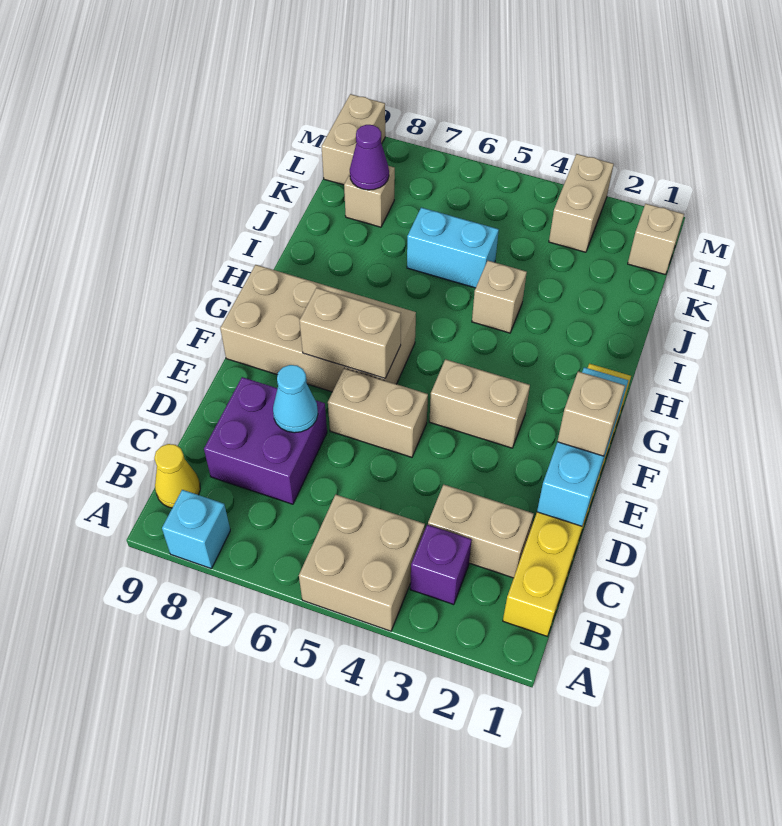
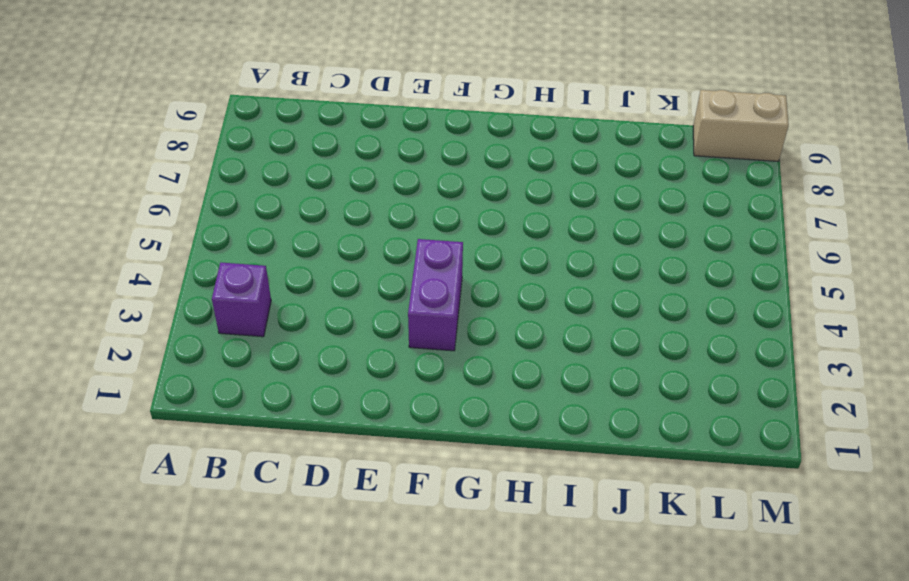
purple 1x2 brick [408,239,463,351] -> tan 1x2 brick [429,359,530,448]
none -> tan 2x2 brick [299,495,425,631]
none -> cyan 1x1 brick [162,490,230,568]
none -> yellow 1x6 brick [503,363,631,636]

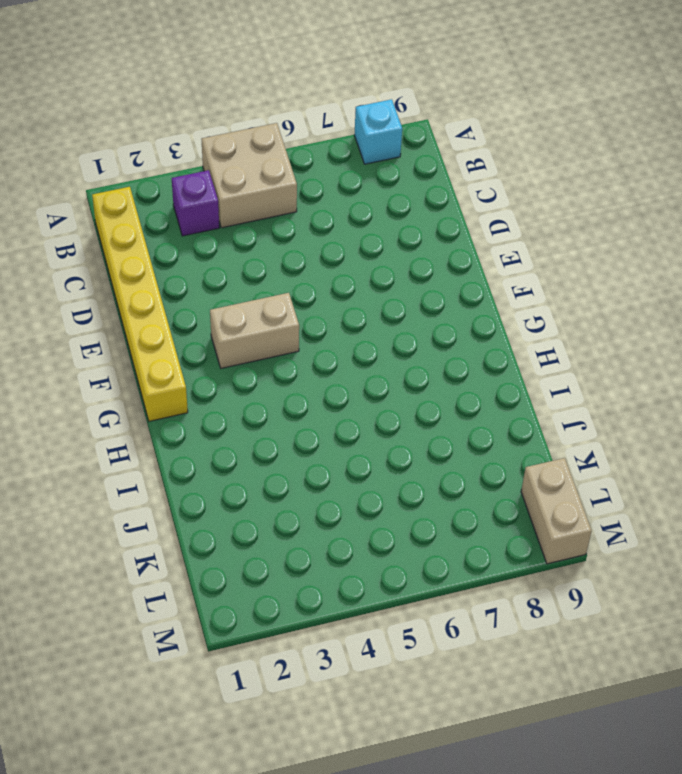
none -> yellow 1x1 cone [154,444,200,508]
none -> tan 1x2 brick [428,484,534,578]
none -> purple 2x2 brick [204,377,327,504]

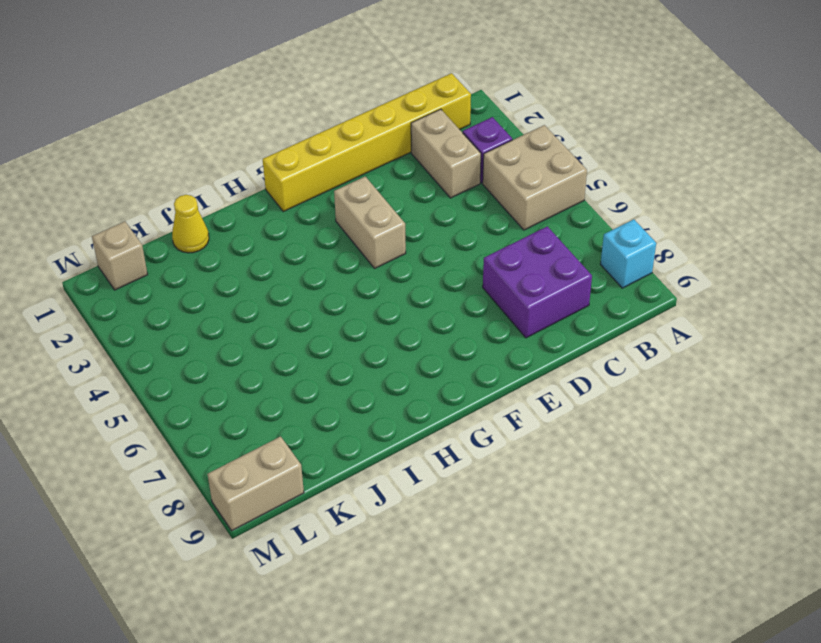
yellow 1x1 cone [172,195,209,253] -> yellow 1x1 cone moved to [154,444,200,508]
none -> tan 1x2 brick [328,368,428,457]
none -> tan 2x4 brick [220,265,416,392]
none -> tan 1x1 brick [472,261,527,333]

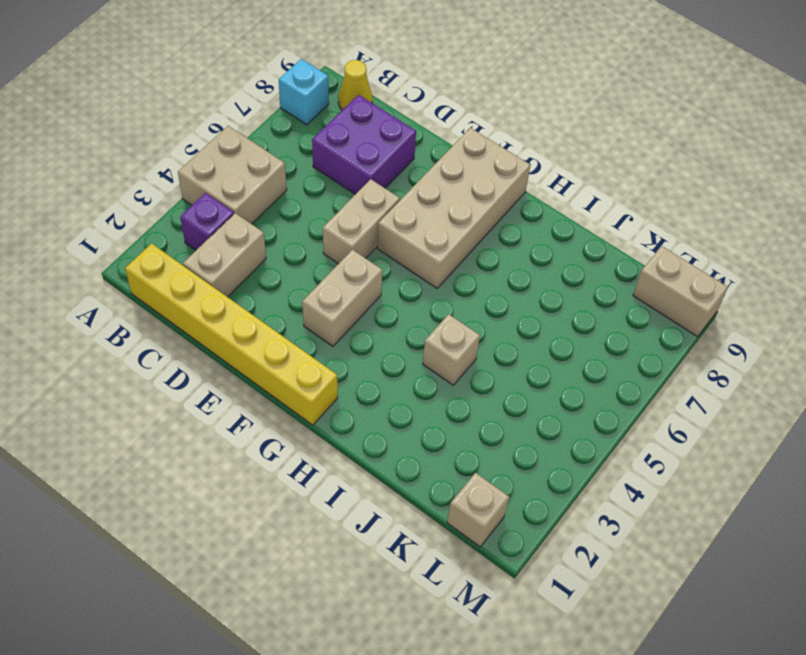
none -> cyan 1x2 brick [407,208,499,288]
none -> tan 1x1 brick [344,166,395,227]
none -> tan 1x2 brick [549,154,614,252]

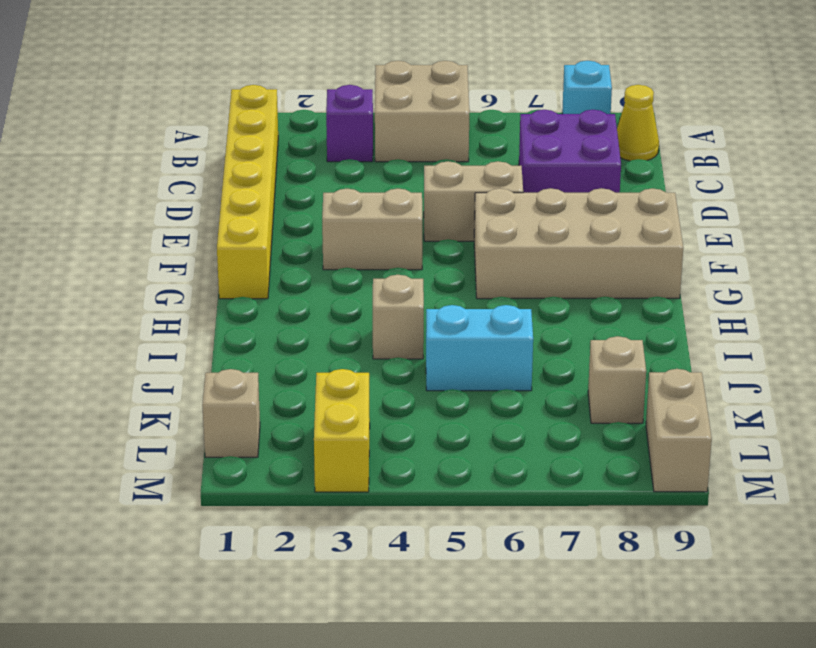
yellow 1x2 brick [314,369,370,492] -> tan 1x2 brick [549,154,614,252]
none -> tan 1x2 brick [428,484,534,578]
none -> cyan 1x3 brick [537,367,628,526]
none -> cyan 1x1 cone [273,365,318,433]

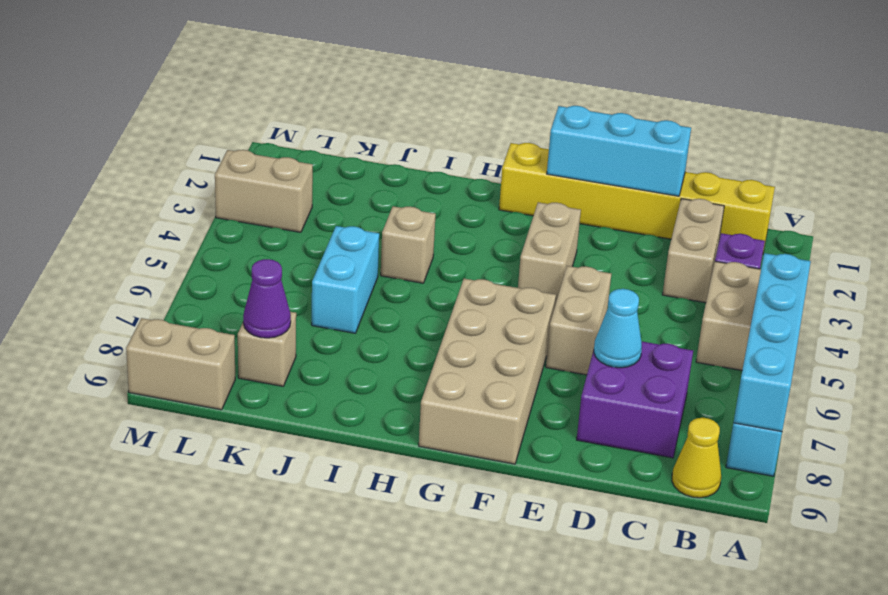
cyan 1x4 brick [733,253,811,432] -> none
none -> tan 1x1 brick [628,204,684,275]
none -> tan 1x2 brick [299,288,401,378]
none -> tan 1x1 brick [557,371,625,456]

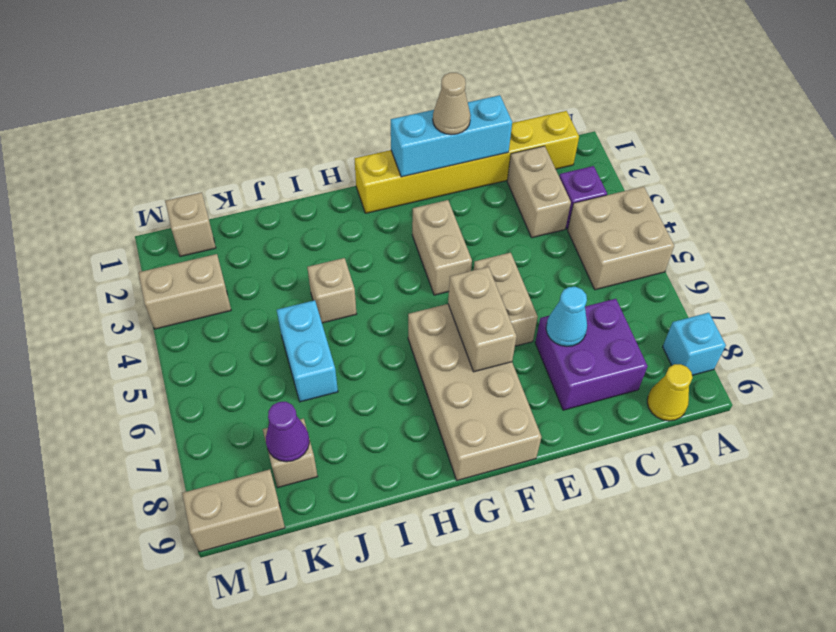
tan 1x1 cone [433,73,471,135] -> tan 1x1 brick [557,371,625,456]

